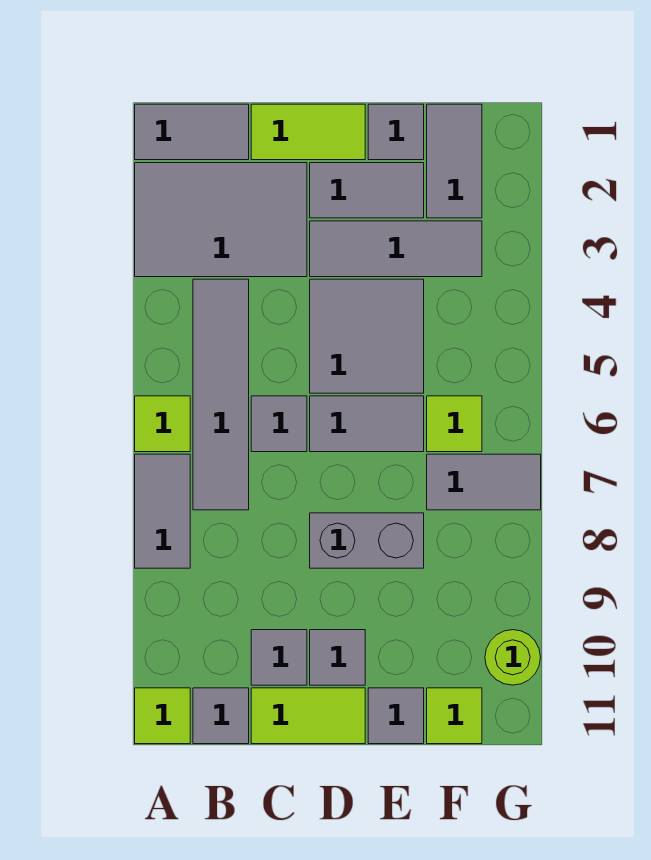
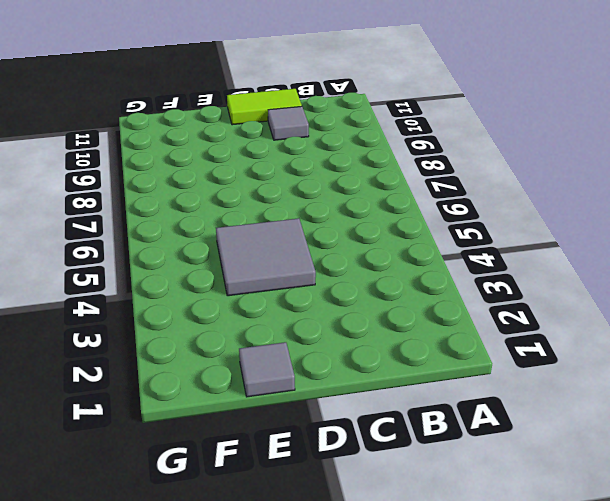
none -> grey 1x2 tile [135,104,249,160]
none -> grey 2x3 tile [135,163,307,277]
none -> lime 1x1 tile [135,396,190,452]

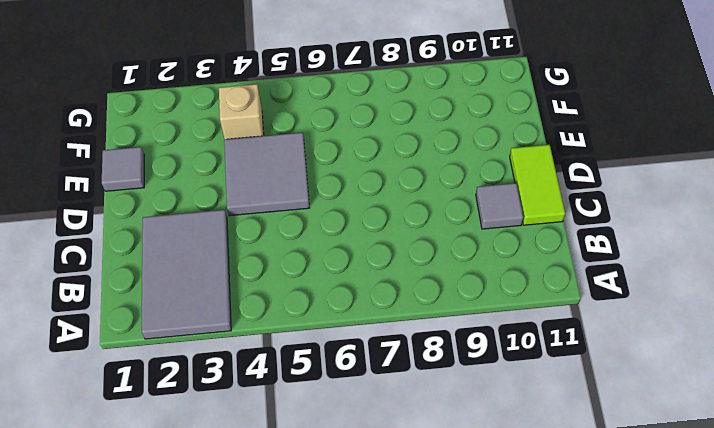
tan 1x1 brick [219,84,264,139] -> none
none -> grey 1x2 tile [135,104,249,160]
none -> lime 1x1 tile [135,396,190,452]
none -> grey 1x2 tile [135,454,190,568]

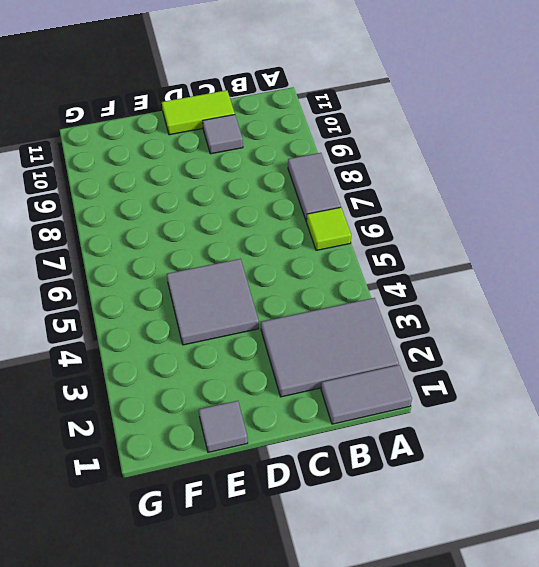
none -> lime 1x1 tile [135,688,190,744]
none -> grey 1x4 tile [193,279,249,510]
none -> grey 1x1 tile [193,688,249,744]

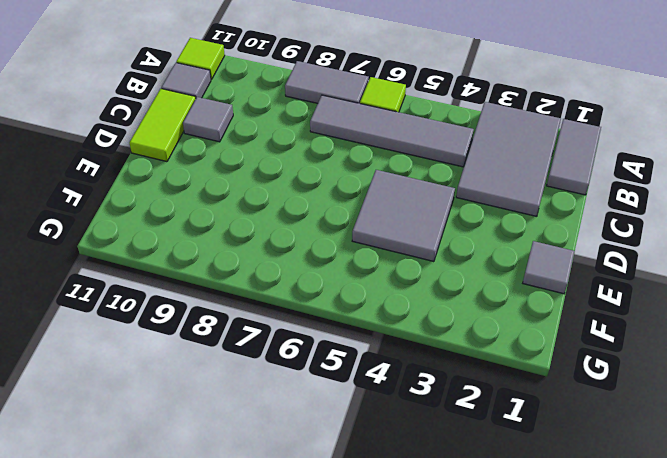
none -> lime 1x2 tile [251,104,365,160]
none -> grey 1x1 tile [251,396,307,452]
none -> grey 1x2 tile [310,163,424,218]

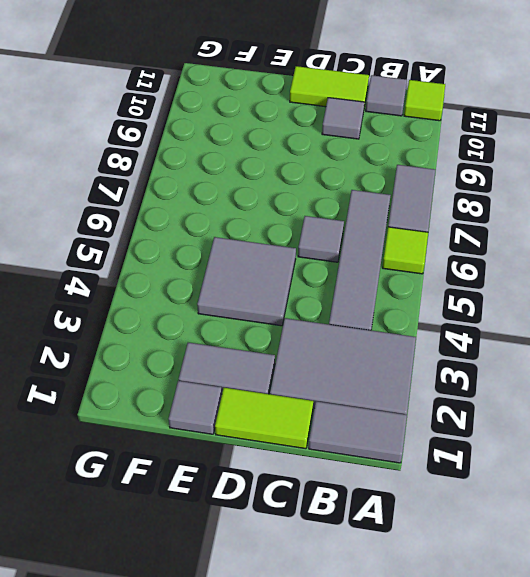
none -> grey 1x3 tile [310,221,482,277]
none -> grey 1x2 tile [310,396,424,452]
none -> grey 1x2 brick [310,513,424,568]

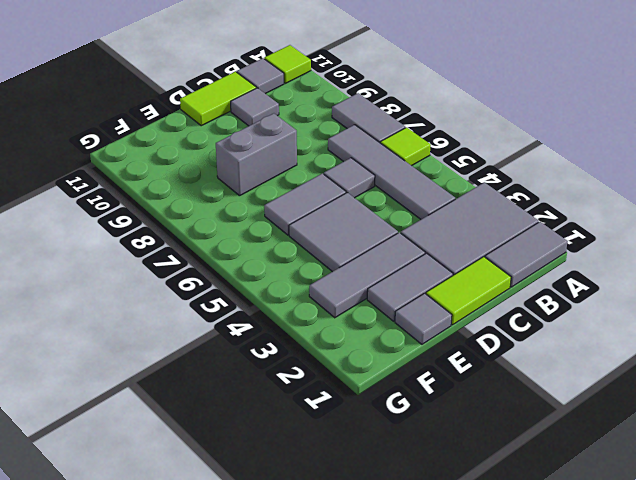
none -> grey 1x1 tile [310,630,365,685]
none -> grey 1x1 tile [368,688,424,744]
none -> grey 1x2 tile [427,104,482,218]

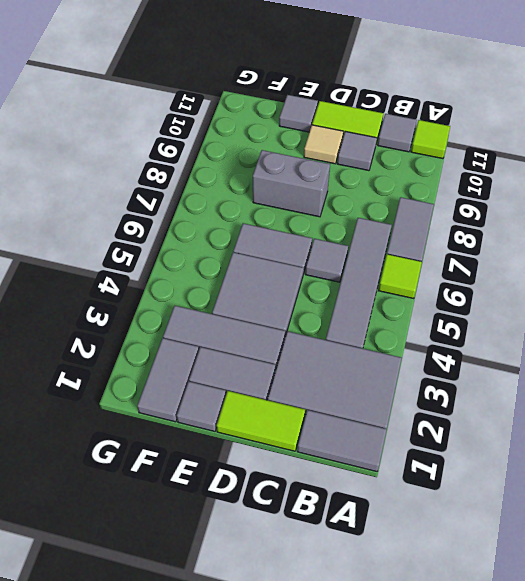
tan 1x1 tile [304,125,343,164] -> grey 1x1 tile [310,630,365,685]
none -> lime 1x1 tile [427,396,482,452]
none -> grey 1x2 tile [427,454,541,510]
none -> lime 1x1 tile [427,688,482,744]

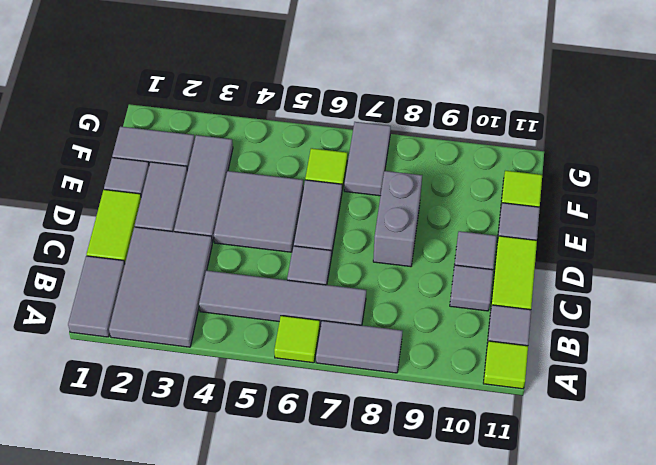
none -> lime 1x1 round brick [485,630,540,685]

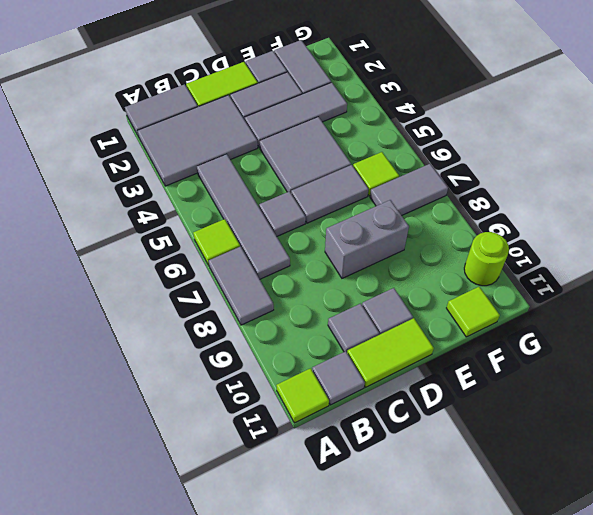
none -> grey 1x1 tile [368,688,424,744]

